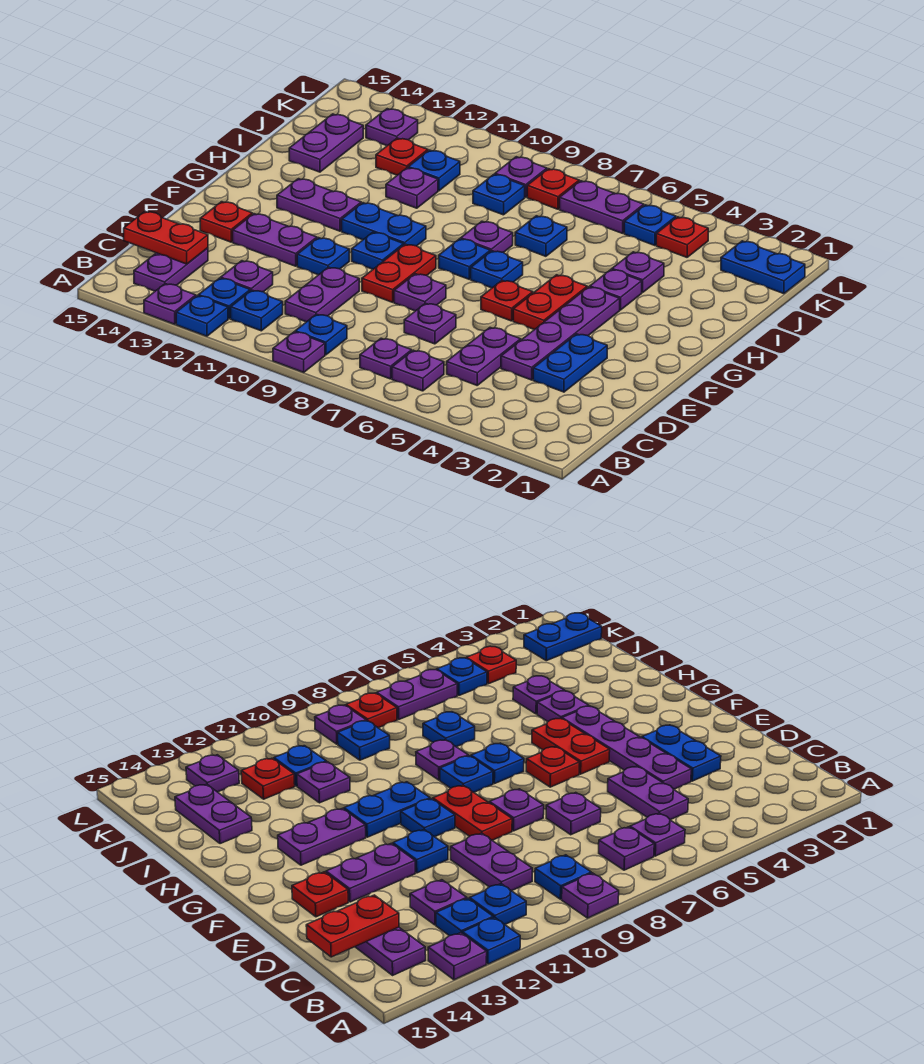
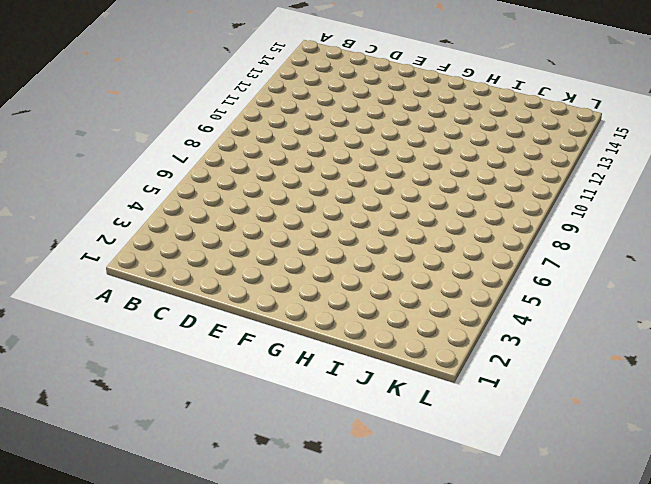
none -> purple 1x1 plate [273,332,325,372]
none -> blue 1x1 plate [176,296,228,336]
none -> purple 1x1 plate [144,284,196,324]
none -> purple 1x1 plate [392,350,444,391]

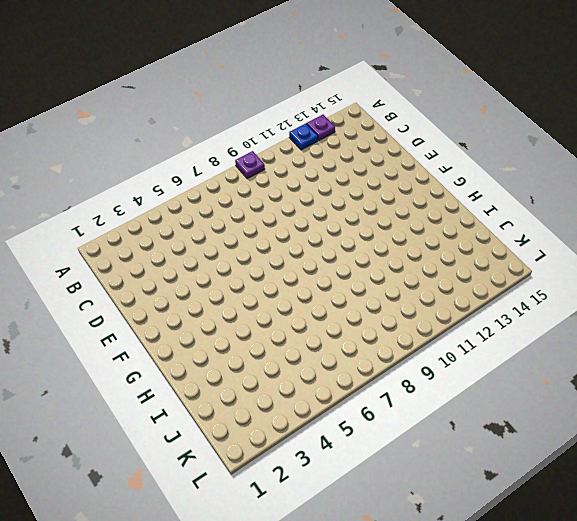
none -> purple 1x1 plate [392,350,444,391]
none -> purple 1x1 plate [360,338,412,379]
none -> blue 1x1 plate [295,314,347,355]
none -> blue 1x1 plate [231,290,283,331]

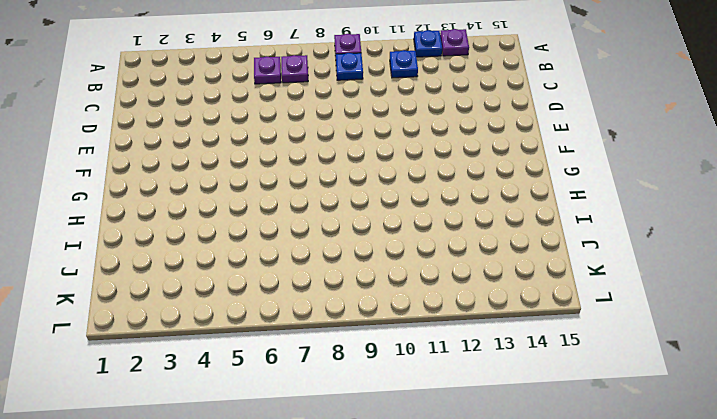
none -> blue 1x1 plate [198,278,250,319]
none -> purple 1x2 plate [134,248,208,291]
none -> purple 1x2 plate [447,328,521,385]
none -> purple 1x2 plate [285,267,359,322]

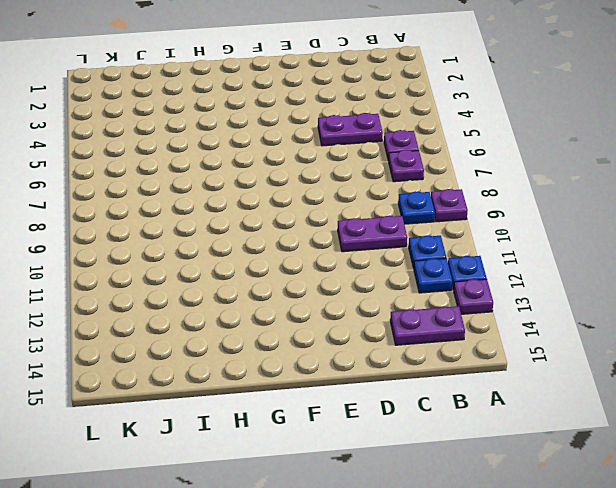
none -> purple 1x1 plate [221,261,273,292]
none -> blue 1x2 plate [533,334,607,392]
none -> purple 1x4 plate [501,287,620,380]
none -> purple 1x1 plate [404,303,456,344]

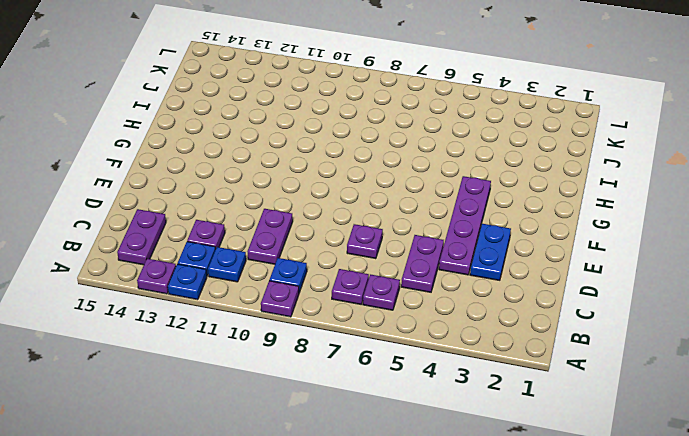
none -> purple 1x1 plate [394,274,446,311]
none -> red 1x2 plate [362,244,436,302]
none -> blue 1x1 plate [297,238,349,275]
none -> purple 1x2 plate [233,214,317,266]

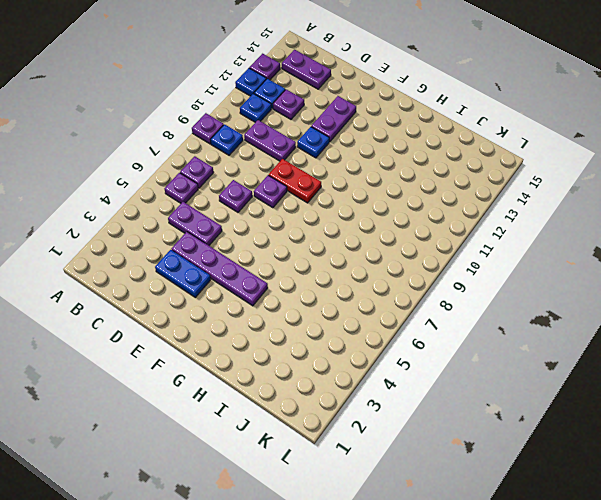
none -> red 1x1 plate [200,202,252,242]
none -> red 1x2 plate [513,275,587,330]
none -> red 1x1 plate [481,280,533,321]
none -> blue 1x1 plate [352,232,404,269]

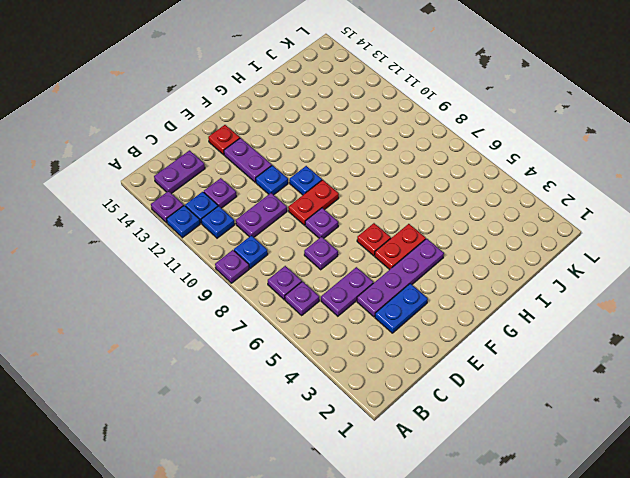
none -> blue 1x1 plate [471,251,523,288]
none -> blue 1x1 plate [439,239,490,279]
none -> blue 1x2 plate [342,203,426,246]
none -> purple 1x2 plate [277,179,361,231]

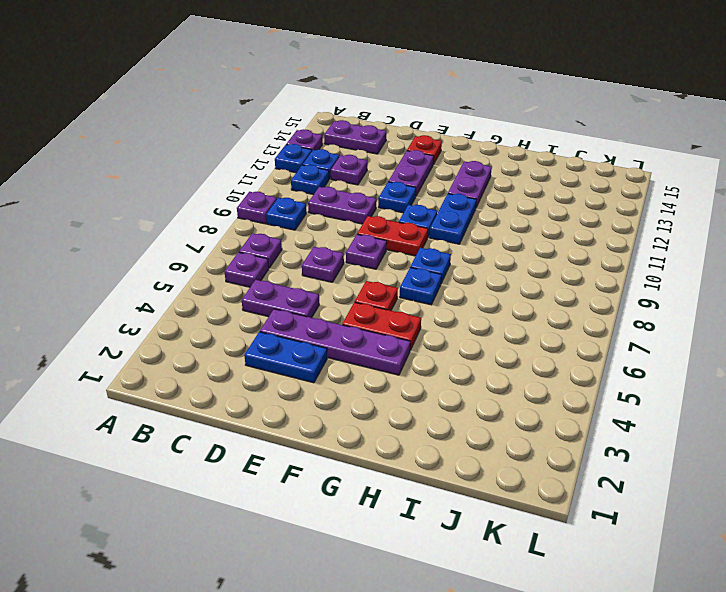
none -> purple 1x1 plate [590,270,642,310]
none -> purple 1x1 plate [461,221,513,253]
none -> purple 1x1 plate [612,252,664,292]
none -> blue 1x1 plate [515,216,567,256]

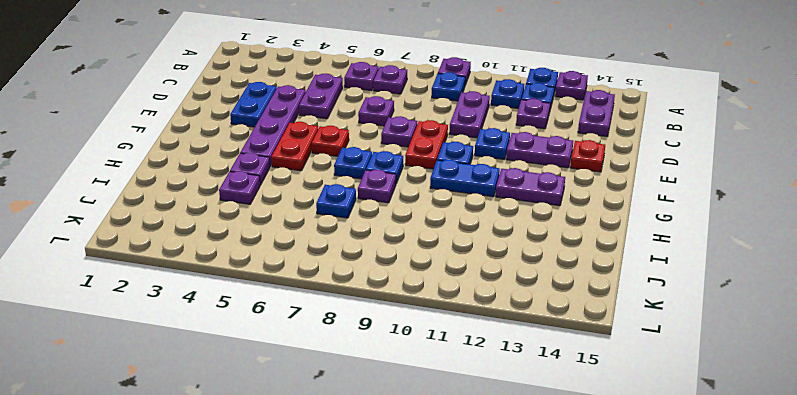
none -> purple 1x1 plate [386,168,438,208]
none -> purple 1x2 plate [289,114,363,172]
none -> blue 1x1 plate [473,174,525,215]
none -> blue 1x1 plate [408,150,460,191]

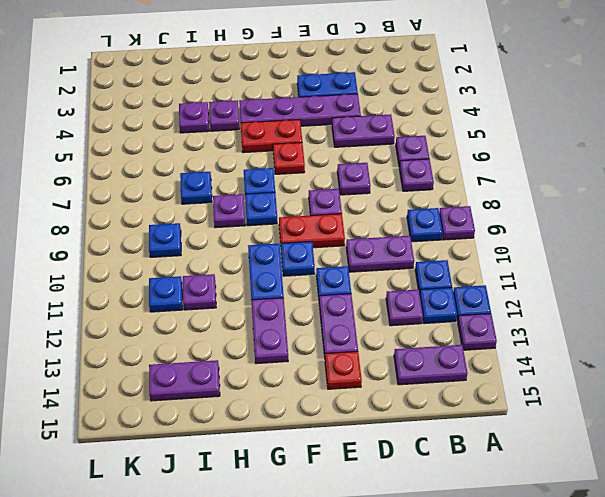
none -> red 1x1 plate [376,138,428,175]
none -> blue 1x2 plate [721,241,805,294]
none -> red 1x1 plate [656,217,708,257]
none -> blue 1x1 plate [624,205,676,246]

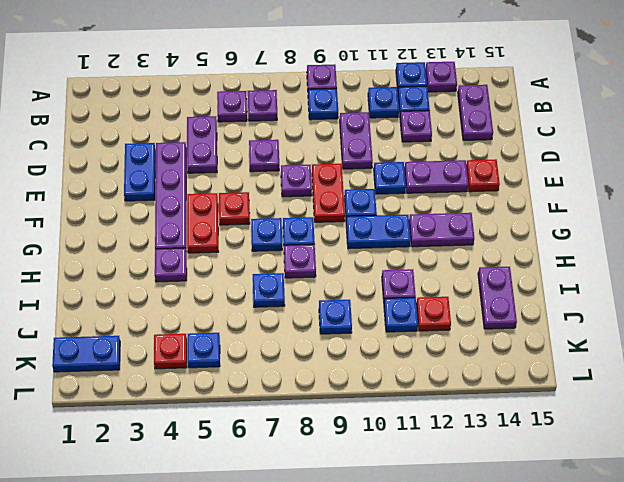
none -> purple 1x1 plate [612,252,664,292]
none -> purple 1x2 plate [560,181,644,233]
none -> red 1x1 plate [527,169,579,209]
none -> purple 1x1 plate [495,157,547,197]

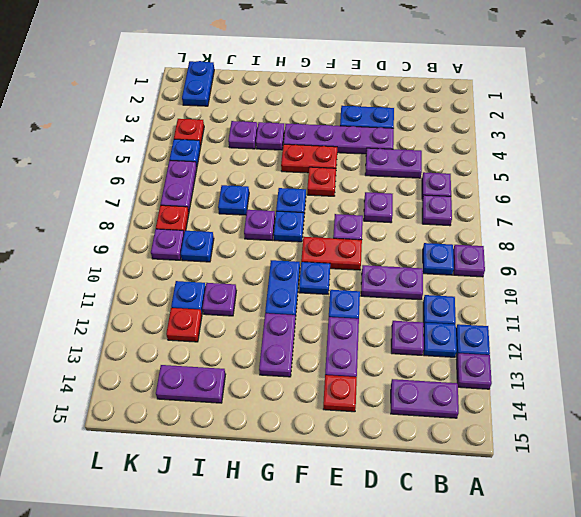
none -> purple 1x1 plate [366,109,418,146]
none -> red 1x2 plate [124,211,208,264]

